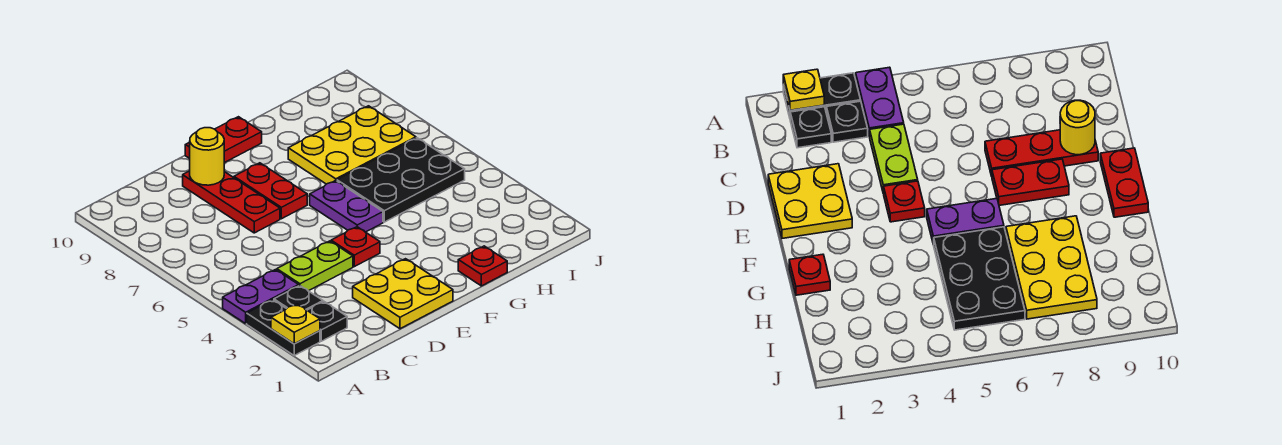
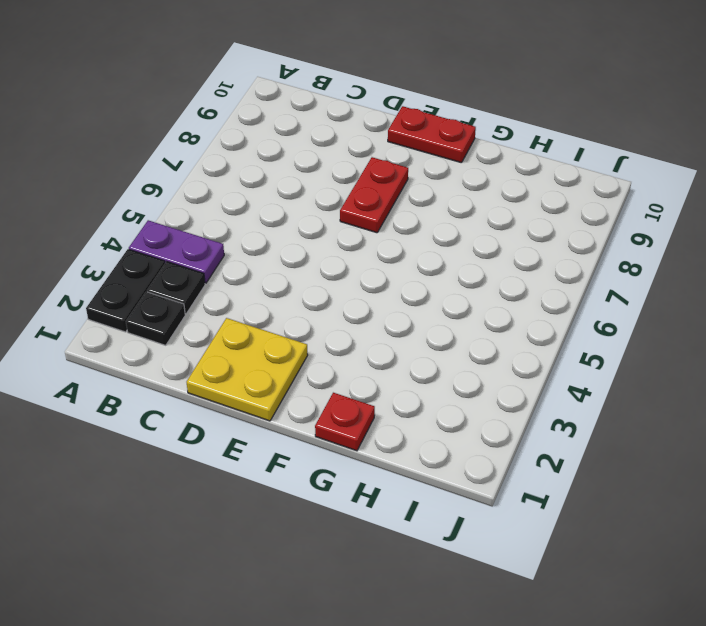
none -> lime 1x2 plate [277,241,353,291]
none -> red 1x3 plate [183,171,280,233]
none -> red 1x1 plate [331,227,380,267]

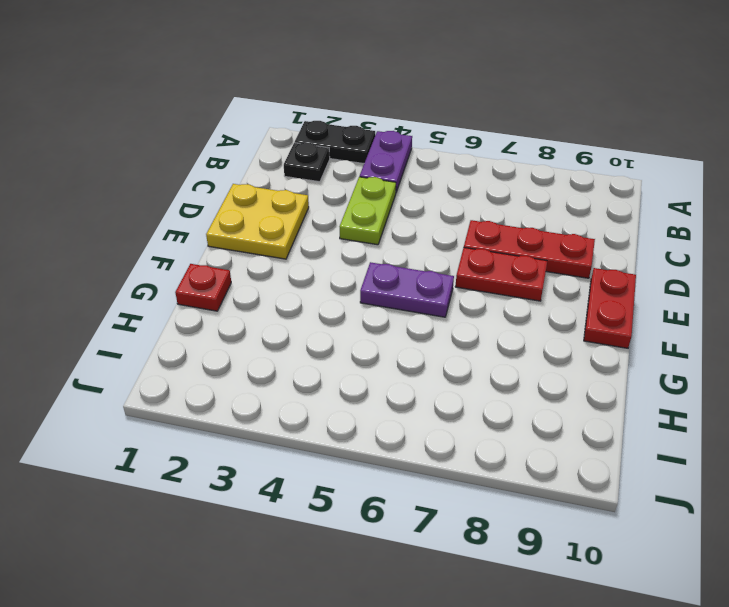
none -> black 1x1 plate [274,285,323,310]
none -> red 1x1 plate [331,227,380,267]
none -> black 2x3 plate [337,138,465,222]

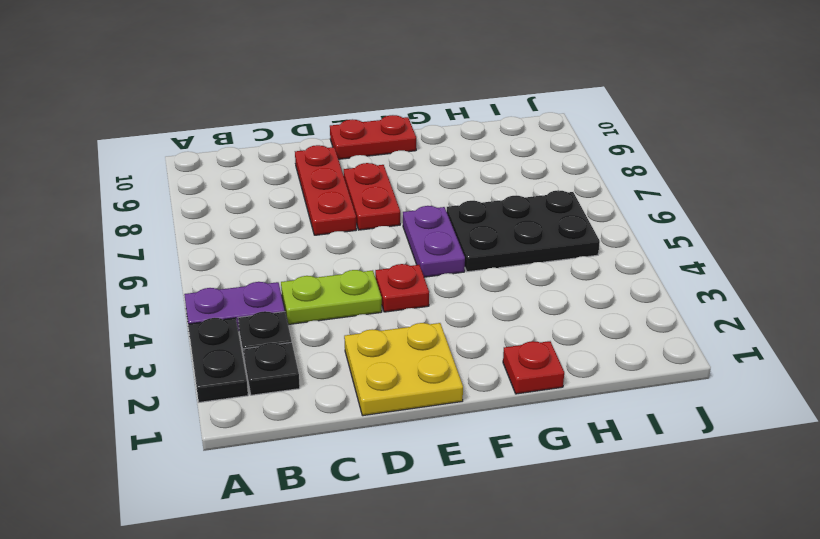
none -> yellow 2x3 plate [288,106,416,184]
none -> yellow 1x1 plate [271,304,320,344]
none -> yellow 1x1 round brick [190,128,224,185]

